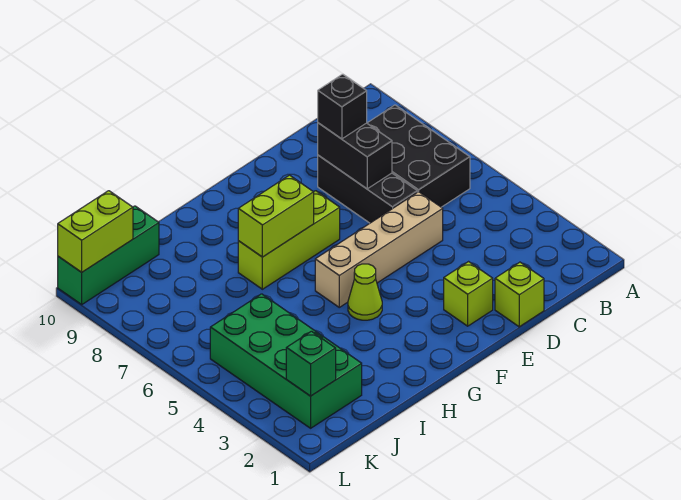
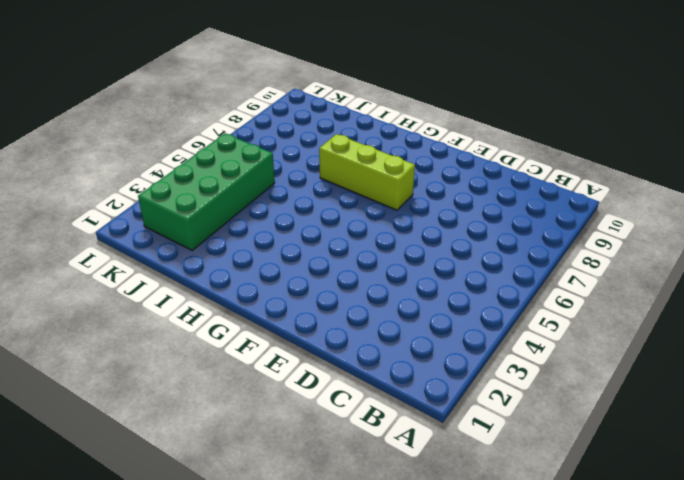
none -> black 2x3 brick [367,105,470,207]
none -> lime 1x1 brick [495,262,544,327]
none -> tan 1x4 brick [315,192,443,307]

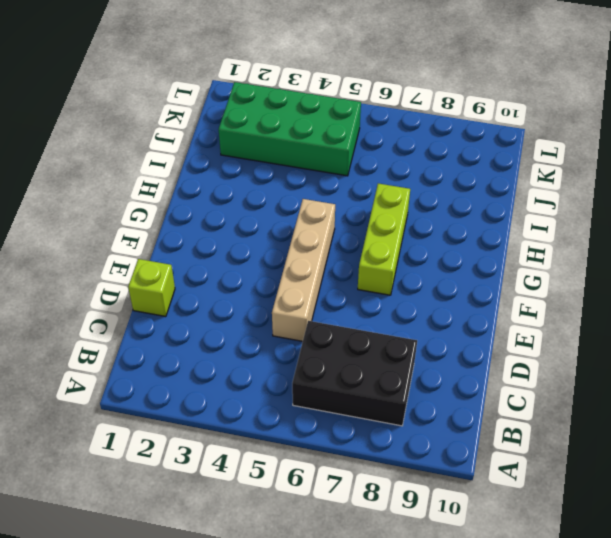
none -> black 1x3 brick [318,155,417,223]
none -> lime 1x1 brick [444,262,493,326]
none -> lime 1x1 cone [348,264,382,320]

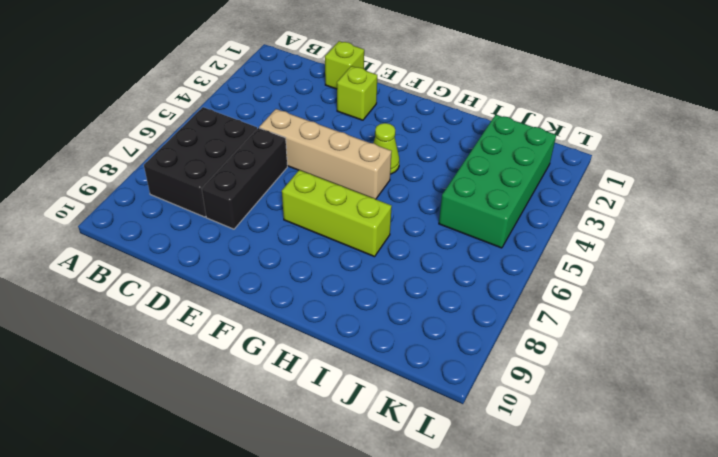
none -> green 1x3 brick [58,206,159,304]
none -> black 1x2 brick [318,123,392,189]
none -> lime 1x2 brick [238,175,314,257]

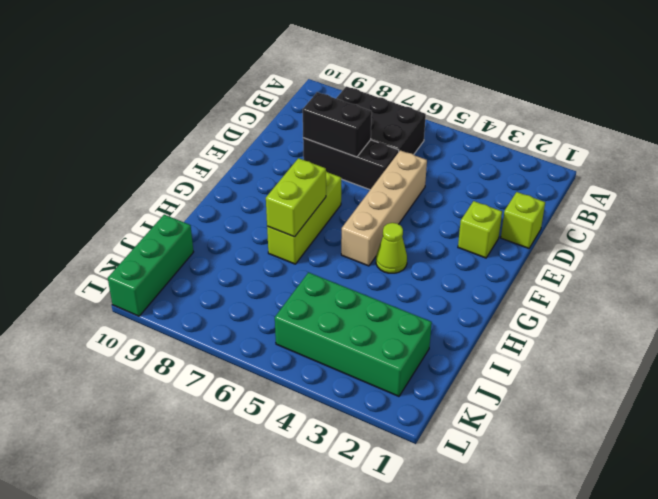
none -> green 1x1 brick [286,331,336,396]
none -> lime 1x2 brick [58,191,133,272]
none -> black 1x1 brick [318,74,367,139]

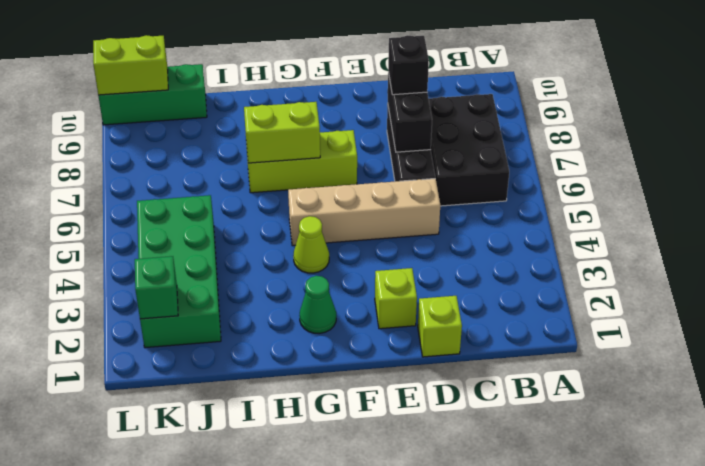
green 1x1 cone [299,276,336,334] -> none

